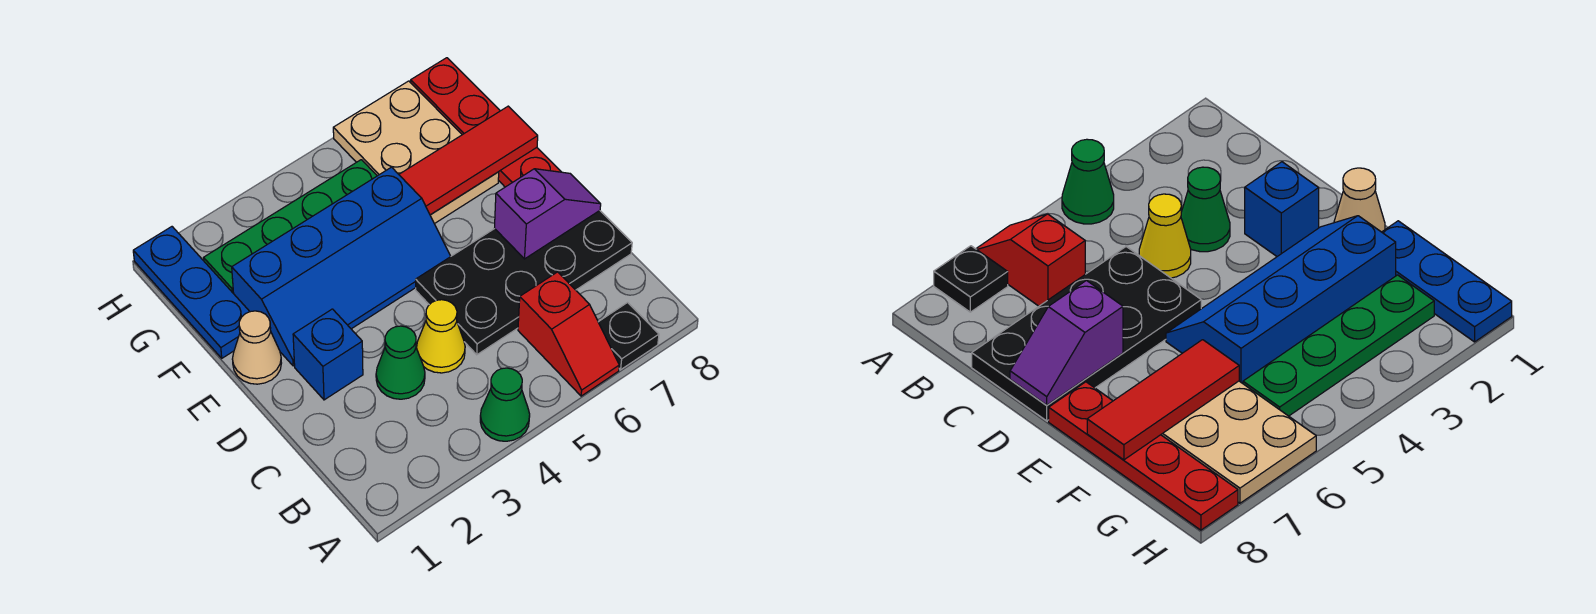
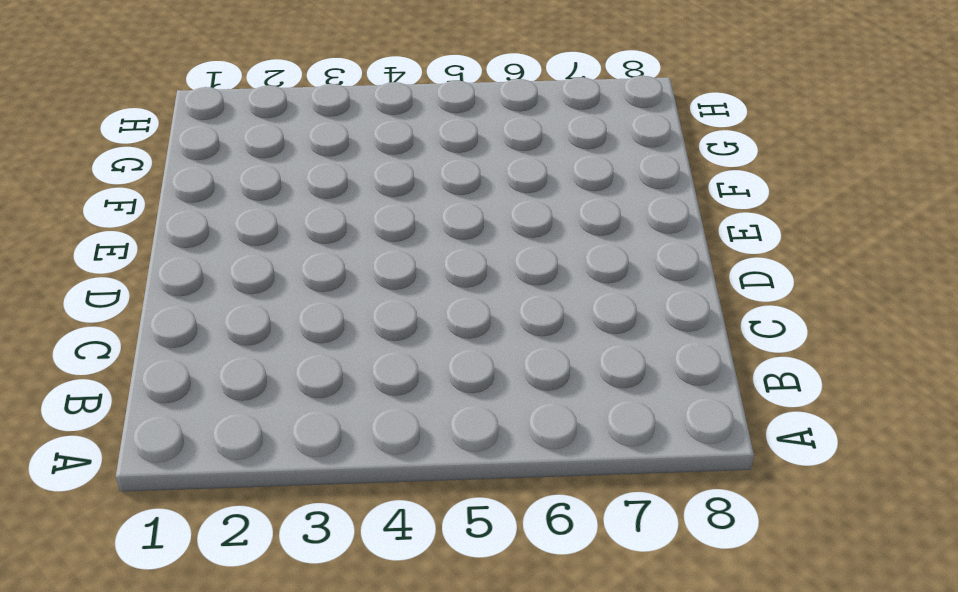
none -> green 1x1 cone [480,368,530,441]
none -> red 1x2 slope [518,272,619,396]
none -> black 1x1 plate [598,303,659,370]

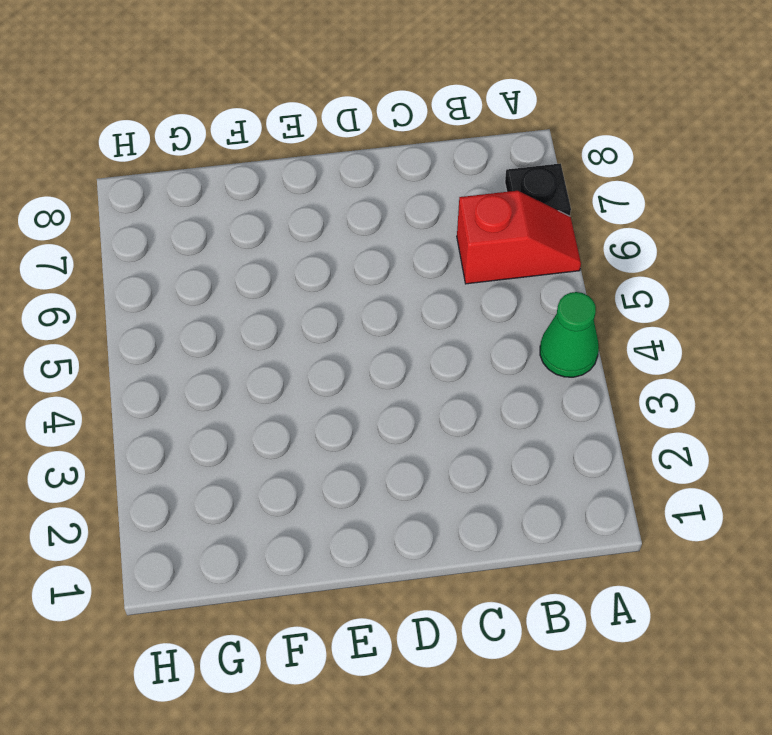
none -> green 1x1 cone [376,326,425,399]
none -> yellow 1x1 cone [417,300,465,373]
none -> black 2x4 plate [416,211,632,355]

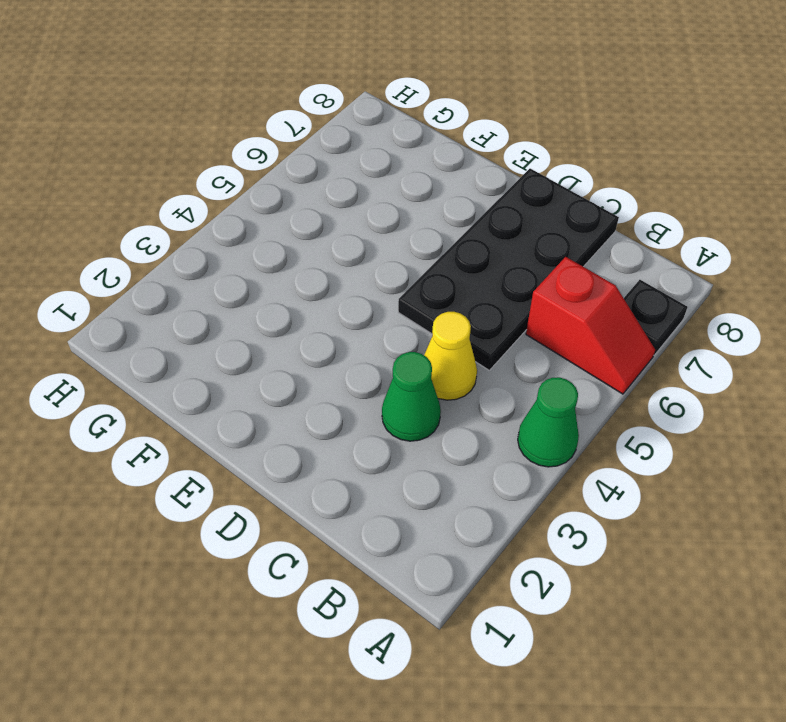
none -> blue 1x1 brick [293,309,363,400]
none -> tan 1x1 cone [233,311,281,384]
none -> blue 2x4 slope [232,167,451,366]

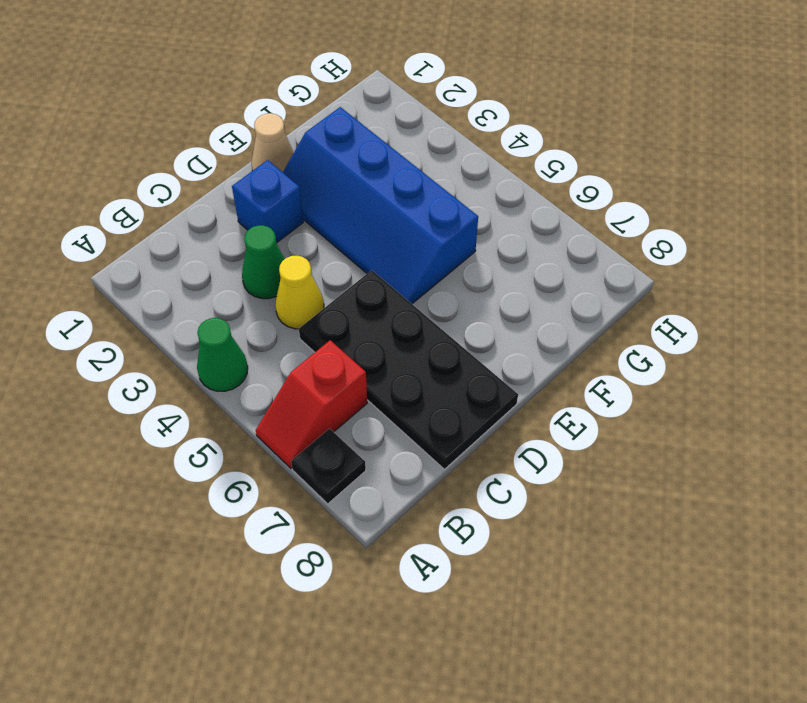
none -> red 1x4 plate [411,58,561,187]
none -> blue 1x3 plate [133,227,250,358]
none -> tan 2x3 plate [333,81,499,224]

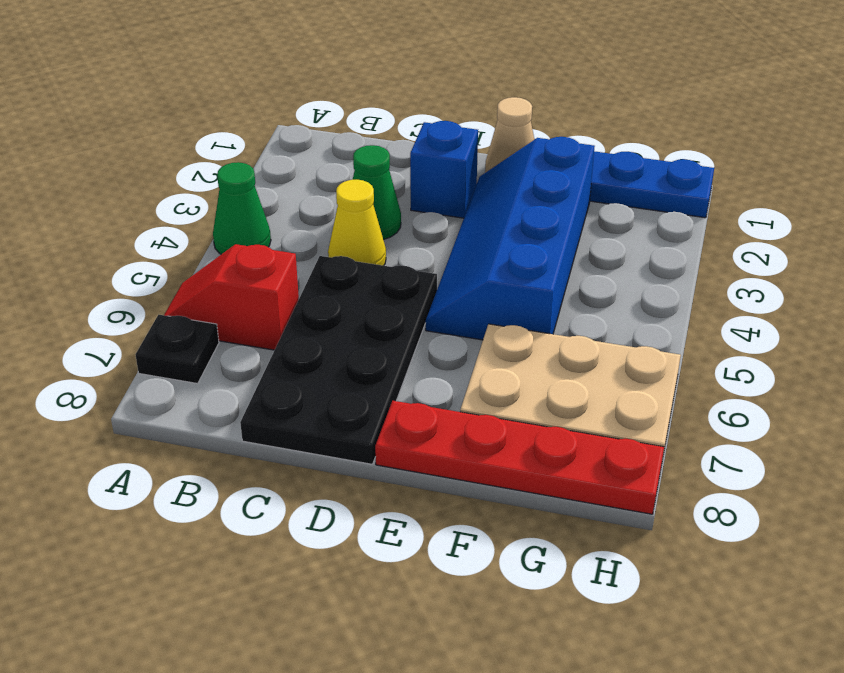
none -> green 1x4 plate [204,160,377,294]
none -> purple 1x2 slope [495,169,601,259]
none -> red 1x3 tile [399,106,538,215]

